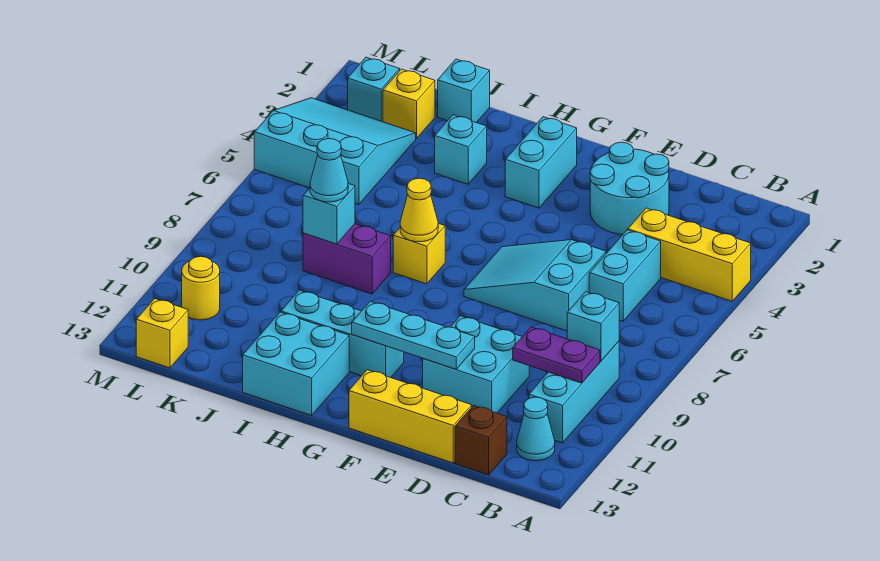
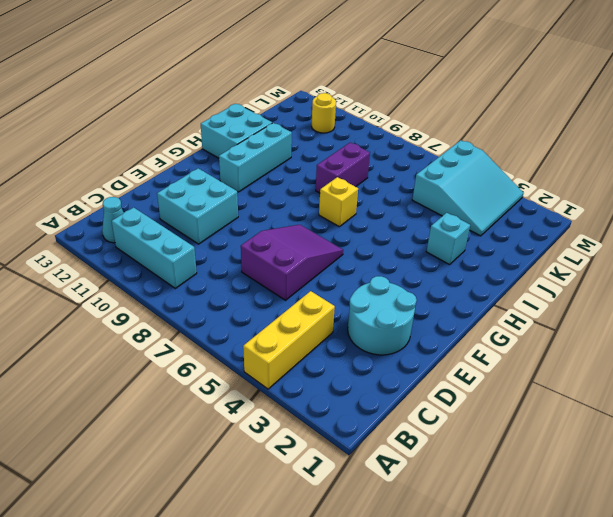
purple 2x3 slope [241,225,343,300] -> cyan 2x3 slope [464,240,606,331]
none -> cyan 1x2 brick [589,230,661,321]
none -> brown 1x1 brick [455,405,507,475]
none -> yellow 1x3 brick [349,370,472,463]

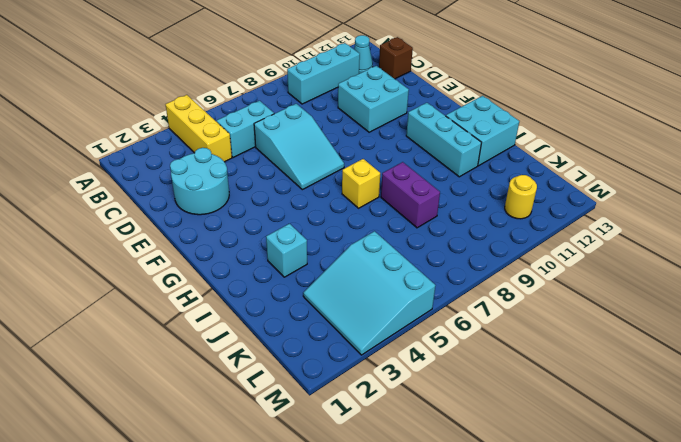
none -> yellow 1x3 brick [349,370,472,463]
none -> cyan 1x2 brick [505,117,577,208]
none -> cyan 1x1 brick [438,59,490,123]

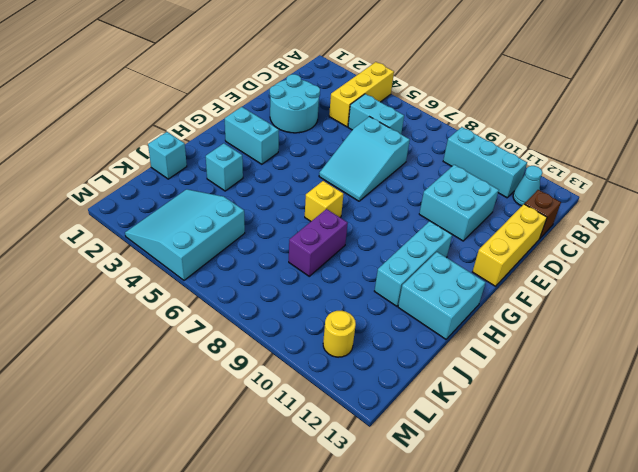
none -> yellow 1x1 brick [383,69,435,139]
none -> cyan 1x1 brick [348,57,400,122]
none -> yellow 1x1 brick [136,298,188,368]

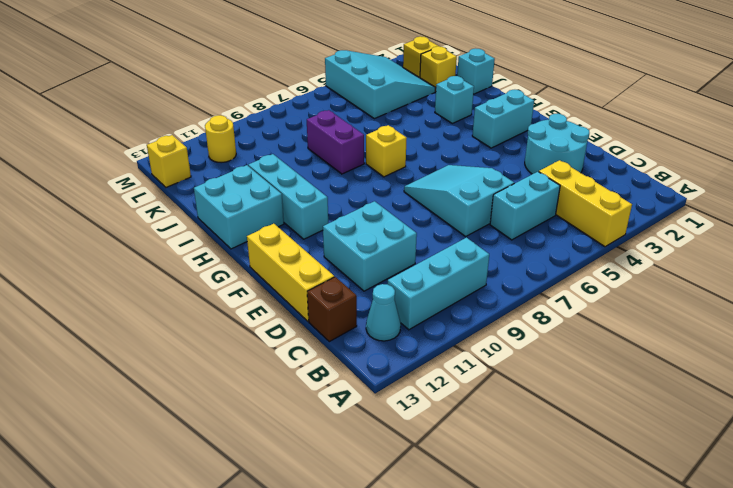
yellow 1x1 brick [403,36,438,78] -> cyan 1x1 brick [348,57,400,122]
none -> cyan 1x1 brick [567,292,619,361]
none -> purple 1x2 plate [513,327,600,383]
none -> cyan 1x3 plate [352,301,475,369]

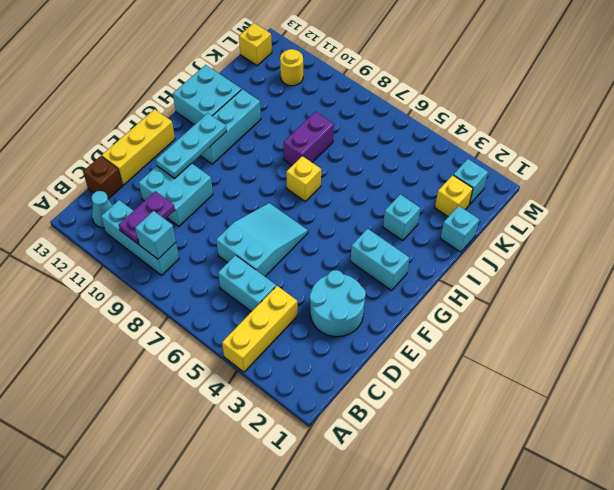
none -> cyan 3x3 slope [254,98,416,204]
none -> yellow 1x1 cone [400,178,438,242]
none -> cyan 1x1 brick [303,184,355,244]

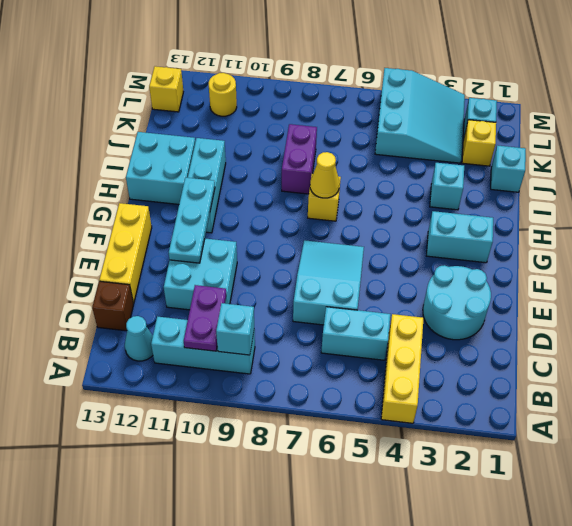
none -> cyan 1x1 brick [303,184,355,244]
none -> cyan 1x1 cone [310,139,348,202]

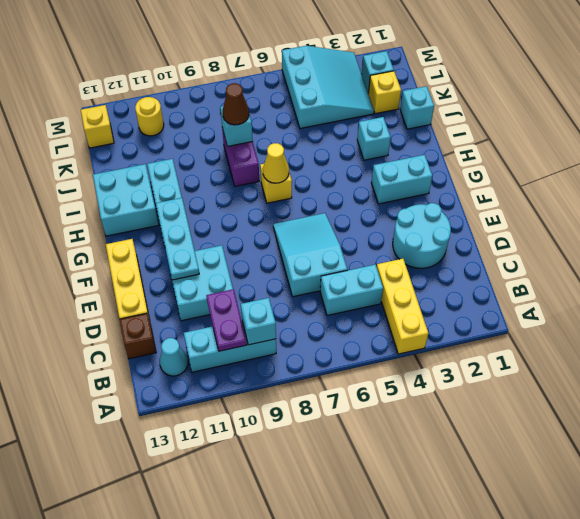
brown 1x1 cone [223,83,249,125] -> cyan 1x1 cone [310,139,348,202]

